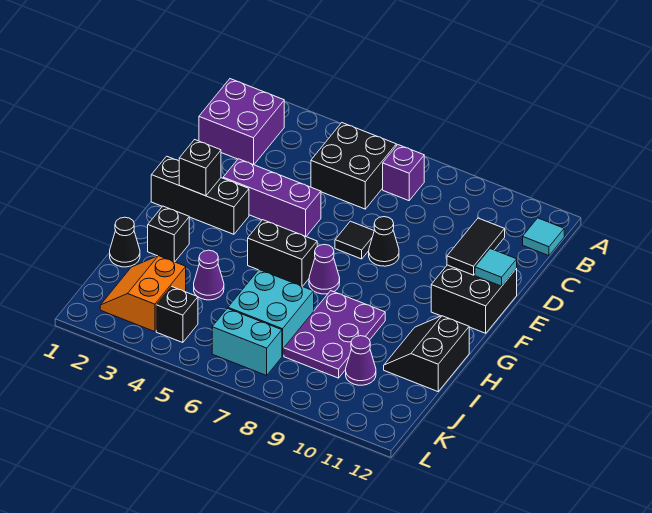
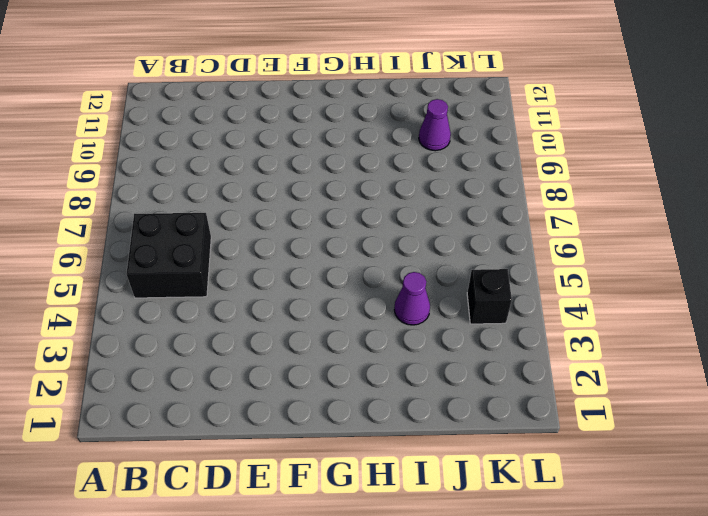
none -> purple 2x2 brick [199,79,284,165]
none -> purple 1x1 brick [383,145,424,201]
none -> cyan 1x1 tile [523,218,564,256]

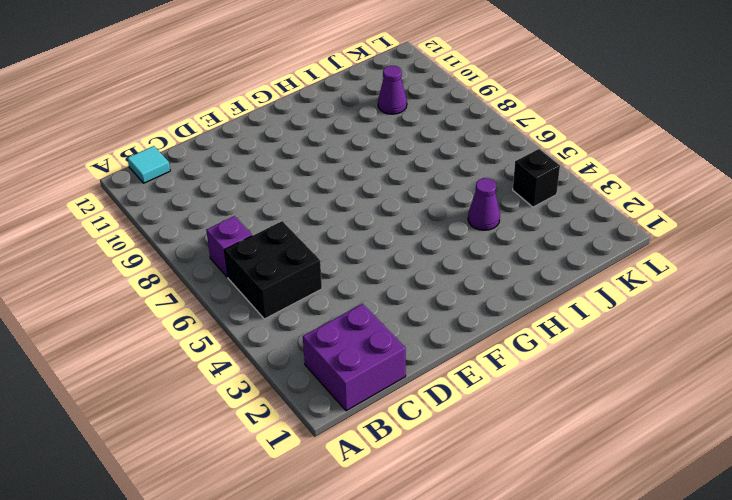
none -> purple 1x3 brick [223,159,321,236]
none -> black 1x1 tile [335,221,374,259]
none -> black 1x1 cone [369,217,399,266]

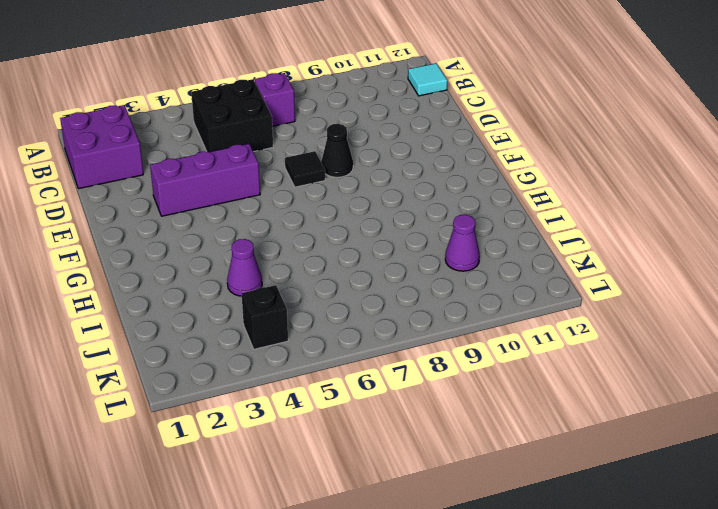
none -> black 2x2 brick [431,265,517,333]
none -> black 1x3 brick [151,156,249,234]
none -> black 1x2 brick [248,220,317,286]

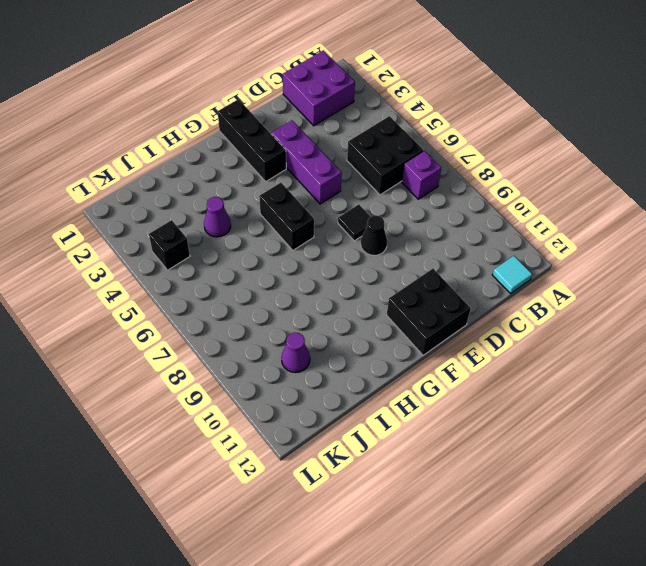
none -> purple 1x1 cone [309,244,340,294]
none -> black 1x1 brick [148,206,189,262]
none -> purple 2x3 plate [284,291,385,378]

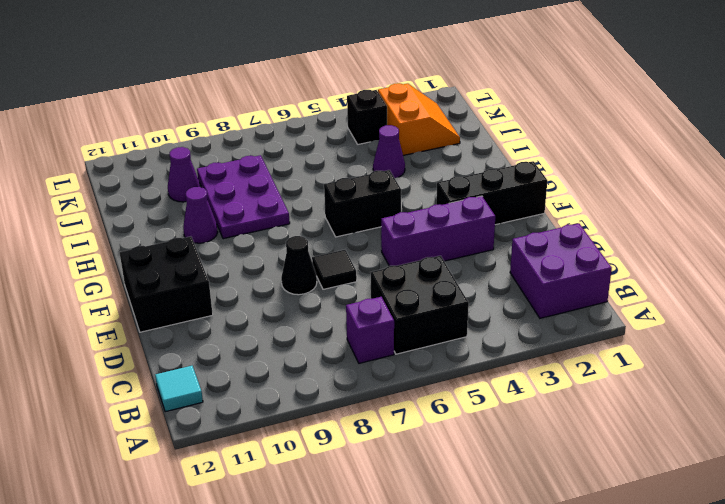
purple 1x1 cone [183,187,218,243] -> purple 1x1 cone moved to [309,244,340,294]
none -> black 1x1 brick [148,206,189,262]
none -> black 2x2 slope [384,316,469,392]
none -> black 1x1 cone [110,217,140,267]

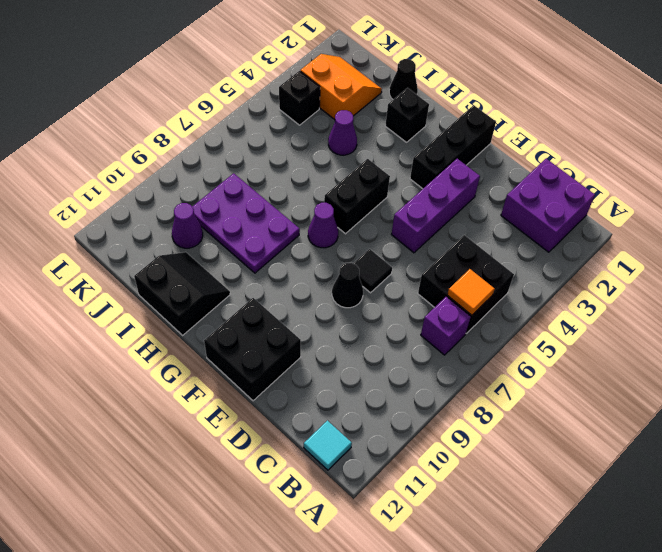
orange 1x1 tile [447,269,495,315] -> none
none -> cyan 2x2 brick [228,270,314,356]
none -> cyan 1x2 brick [212,308,282,375]
none -> black 1x2 tile [447,218,505,275]

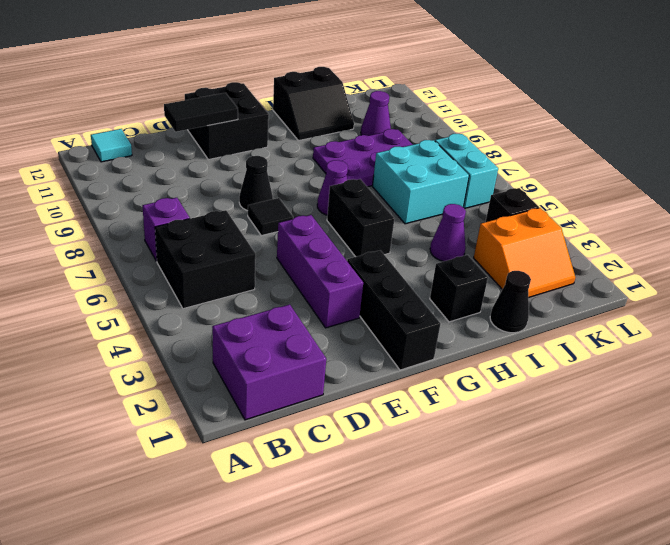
none -> cyan 1x1 tile [475,249,517,286]
none -> black 1x1 brick [179,140,221,196]

